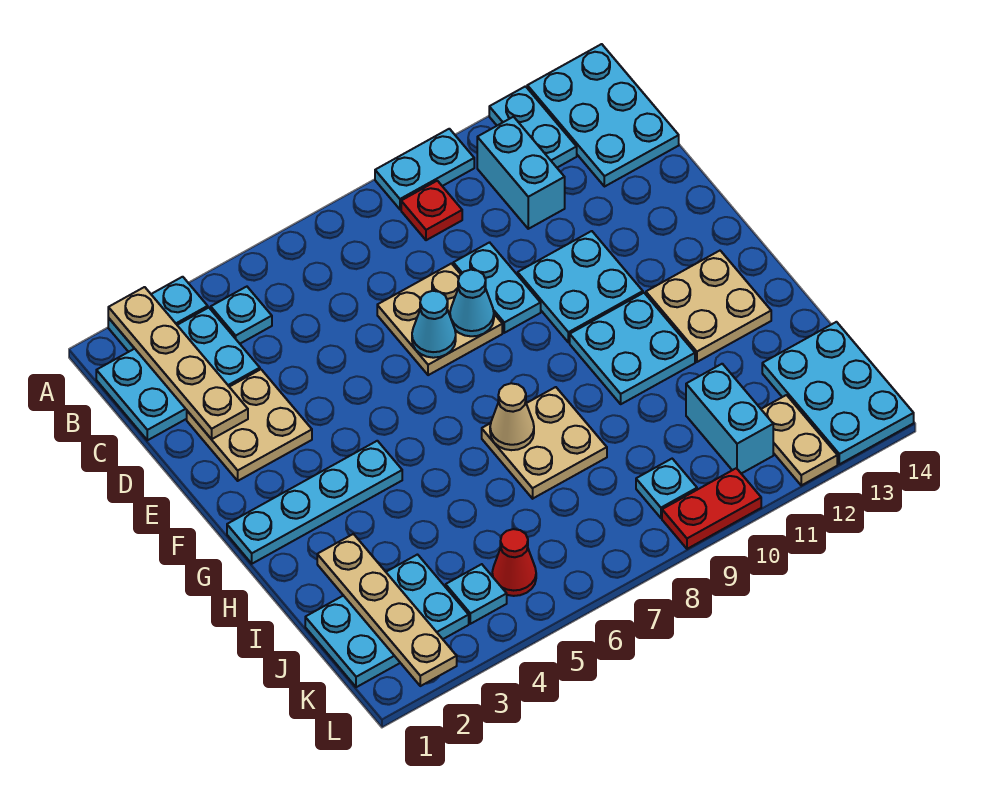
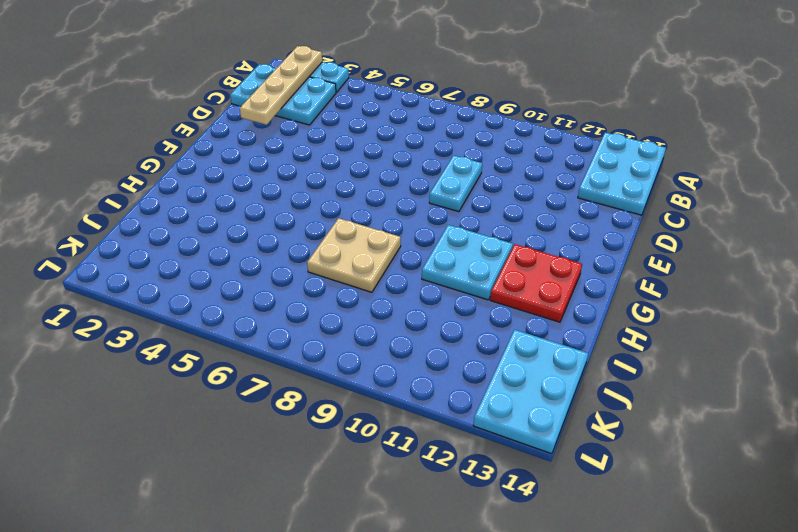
red 2x2 plate [490,244,582,322] -> tan 2x2 plate [646,251,771,362]
none -> cyan 1x2 plate [375,129,474,209]
none -> cyan 1x2 plate [489,86,577,168]
none -> cyan 1x1 plate [211,287,272,344]

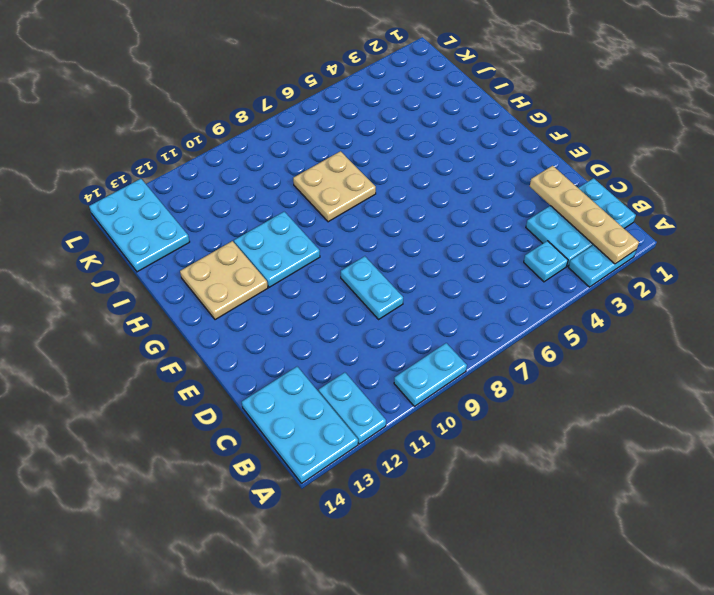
none -> red 1x1 plate [401,181,462,240]
none -> cyan 1x2 brick [477,117,565,229]
none -> tan 2x2 plate [187,369,312,481]

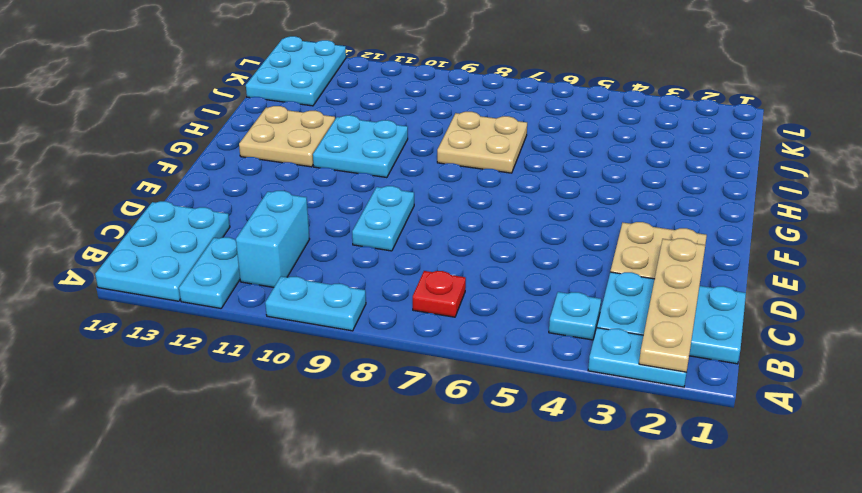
red 1x1 plate [413,271,466,317] -> red 1x1 plate moved to [401,181,462,240]
none -> tan 2x2 plate [377,264,502,375]
none -> cyan 2x2 plate [518,231,643,343]
none -> cyan 1x4 plate [227,441,402,564]

